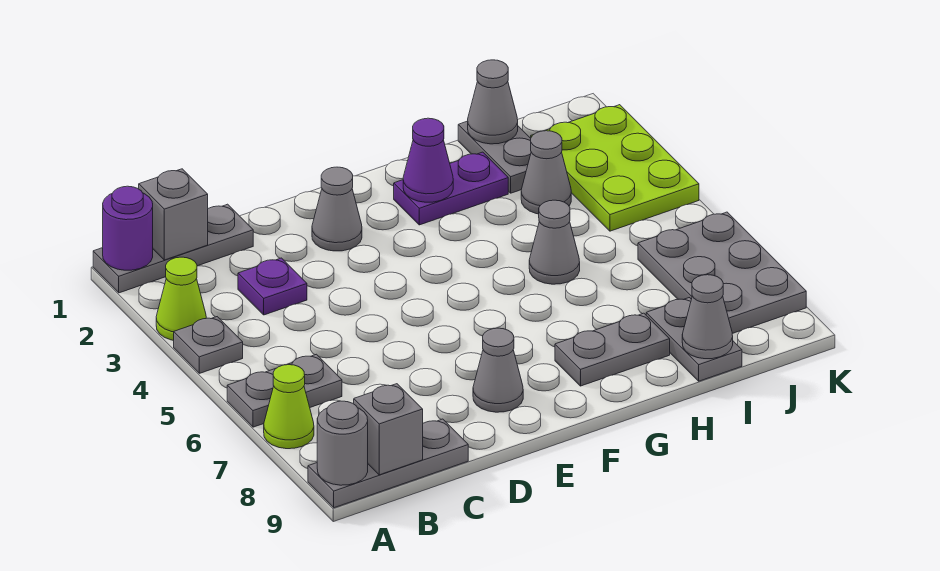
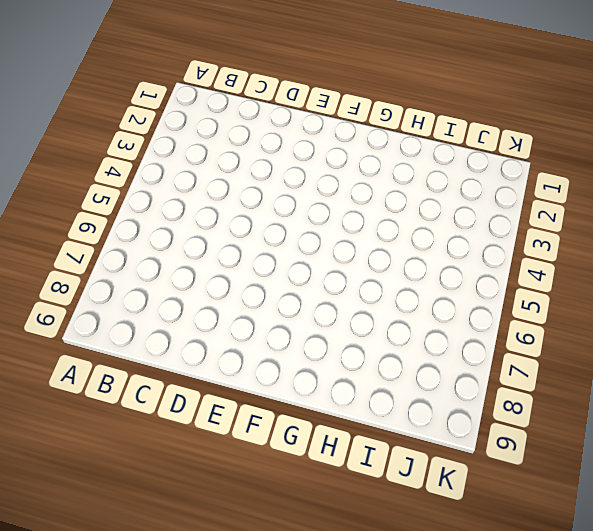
none -> grey 1x3 plate [93,204,253,293]
none -> lime 1x1 cone [156,257,206,340]
none -> grey 1x1 plate [174,317,243,373]

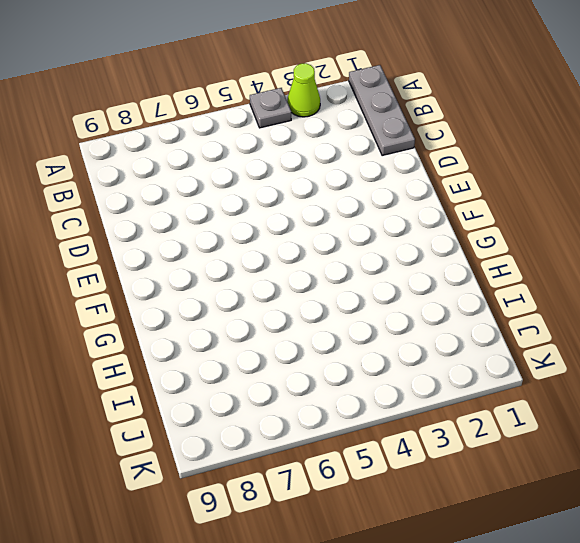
none -> grey 1x2 plate [227,354,342,427]
none -> lime 1x1 cone [264,365,314,449]
none -> grey 1x3 plate [308,419,468,508]

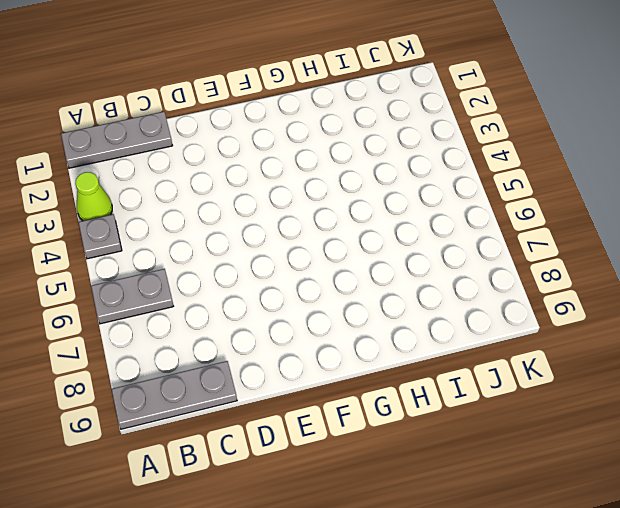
none -> lime 1x1 cone [264,365,314,449]
none -> purple 1x1 plate [238,258,307,315]
none -> grey 1x1 cone [312,167,362,251]

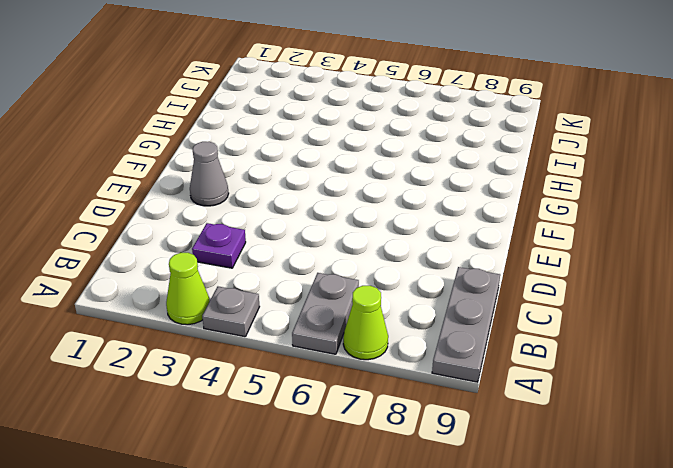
none -> grey 1x3 plate [93,204,253,293]
none -> grey 1x1 cone [473,328,523,412]
none -> purple 1x2 plate [394,152,508,225]

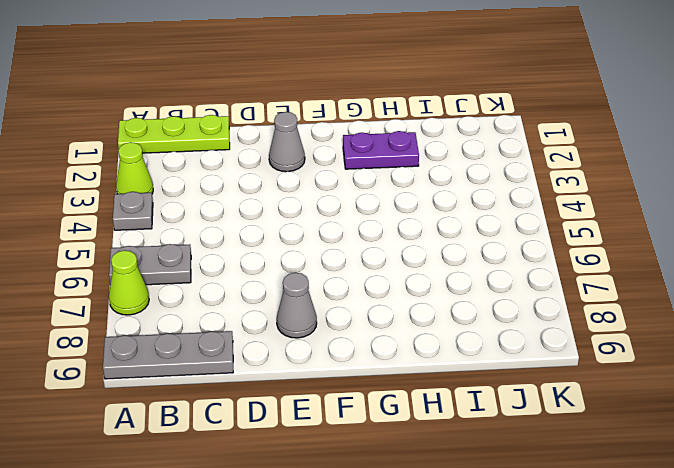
lime 1x3 plate [118,115,230,153] -> grey 1x3 plate [93,204,253,293]
none -> purple 1x1 plate [238,258,307,315]
none -> grey 1x2 plate [555,313,670,386]
none -> grey 1x1 cone [529,200,580,284]

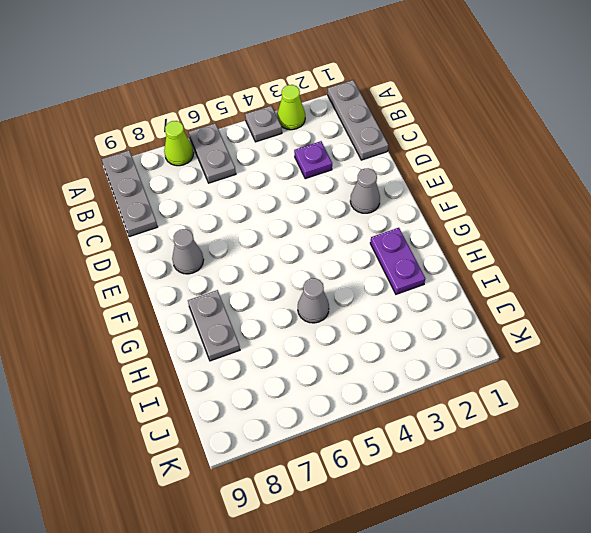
none -> grey 1x2 plate [458,121,531,193]
none -> grey 1x1 cone [521,131,571,214]
none -> grey 1x2 plate [646,298,742,381]

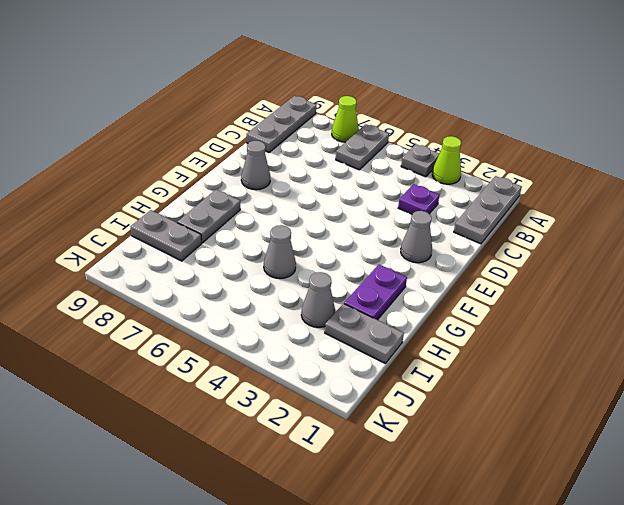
none -> lime 2x3 plate [531,105,699,231]
none -> grey 2x3 plate [638,212,806,334]
none -> purple 1x1 round brick [103,186,153,270]

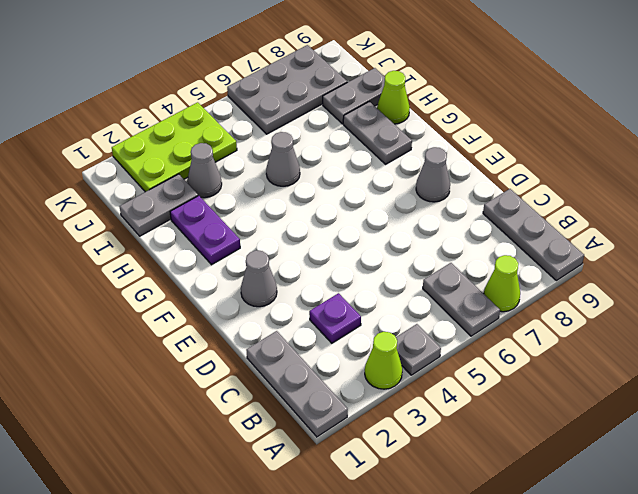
lime 1x1 cone [377,71,410,124] -> none
none -> purple 1x1 round brick [103,186,153,270]
none -> grey 1x1 round brick [317,401,368,485]
none -> grey 1x1 brick [139,169,208,260]

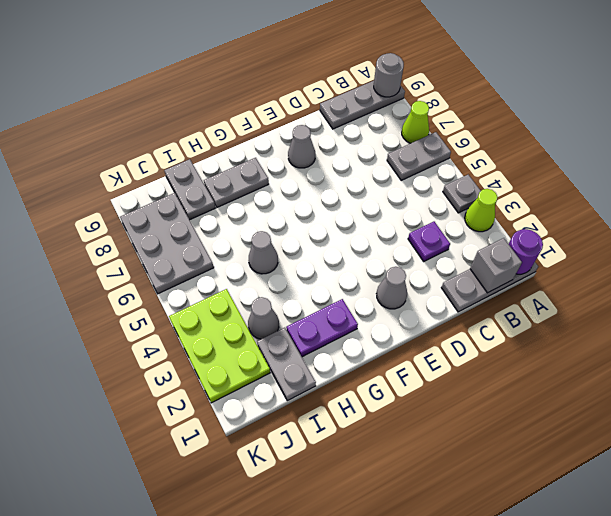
none -> grey 1x1 brick [354,384,423,475]
none -> purple 1x1 cone [403,118,453,202]
none -> grey 1x1 cone [468,60,518,144]

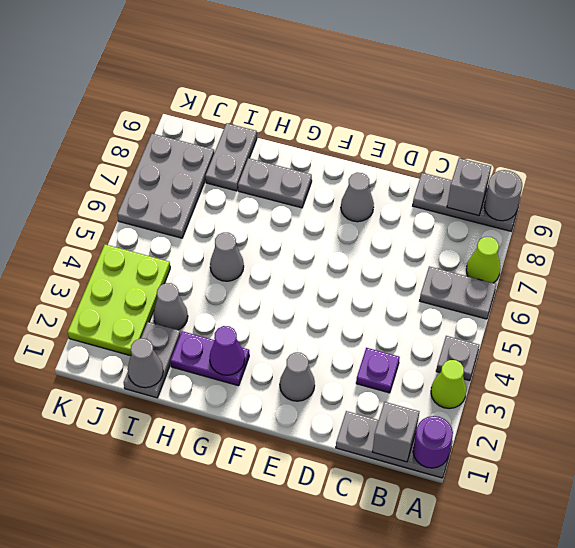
none -> grey 1x1 cone [682,275,733,359]

